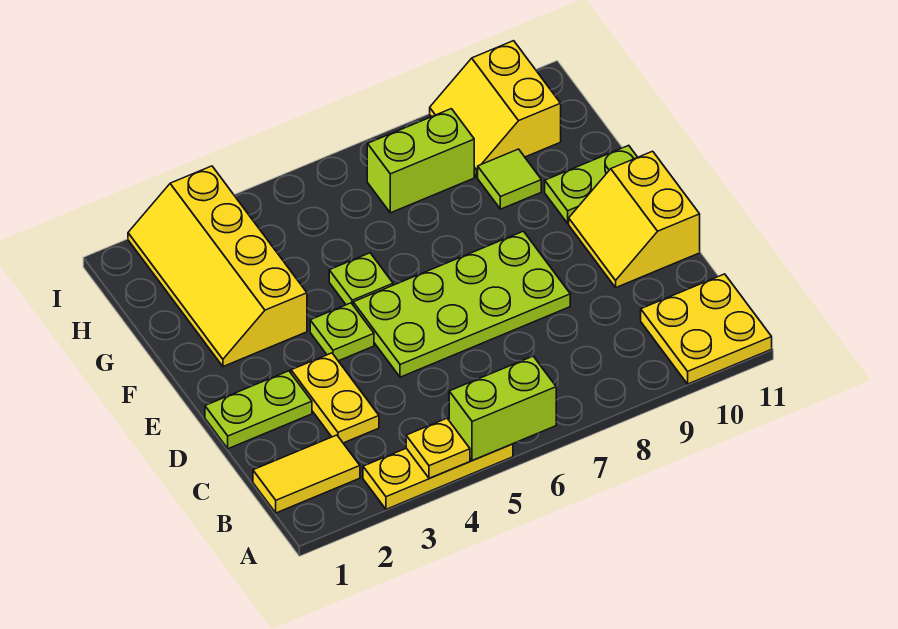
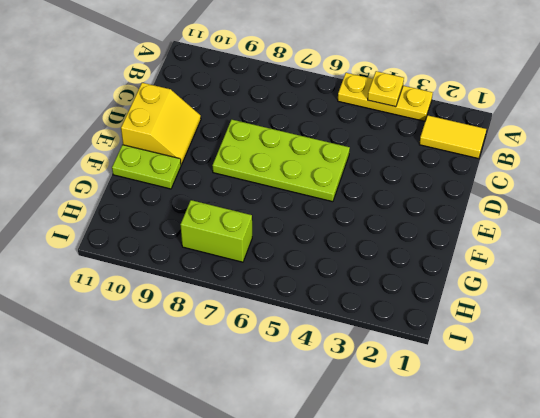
none -> yellow 2x2 plate [641,274,772,384]
none -> yellow 1x2 plate [291,353,379,443]
none -> lime 1x2 plate [205,371,312,449]

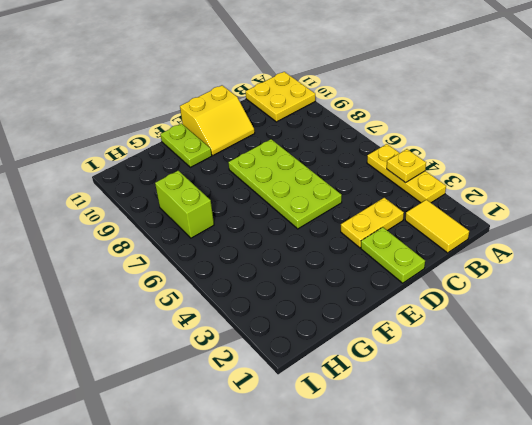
none -> lime 1x1 plate [310,303,374,361]
none -> yellow 2x4 slope [128,166,307,367]
none -> lime 1x1 plate [329,253,393,305]

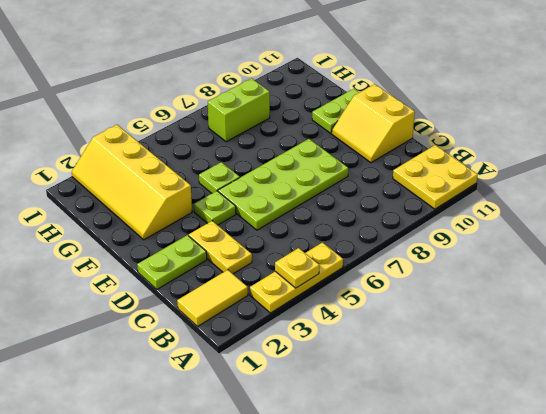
none -> lime 1x1 tile [478,149,541,209]
none -> yellow 2x2 slope [430,41,561,177]
none -> lime 1x2 brick [449,356,556,460]

